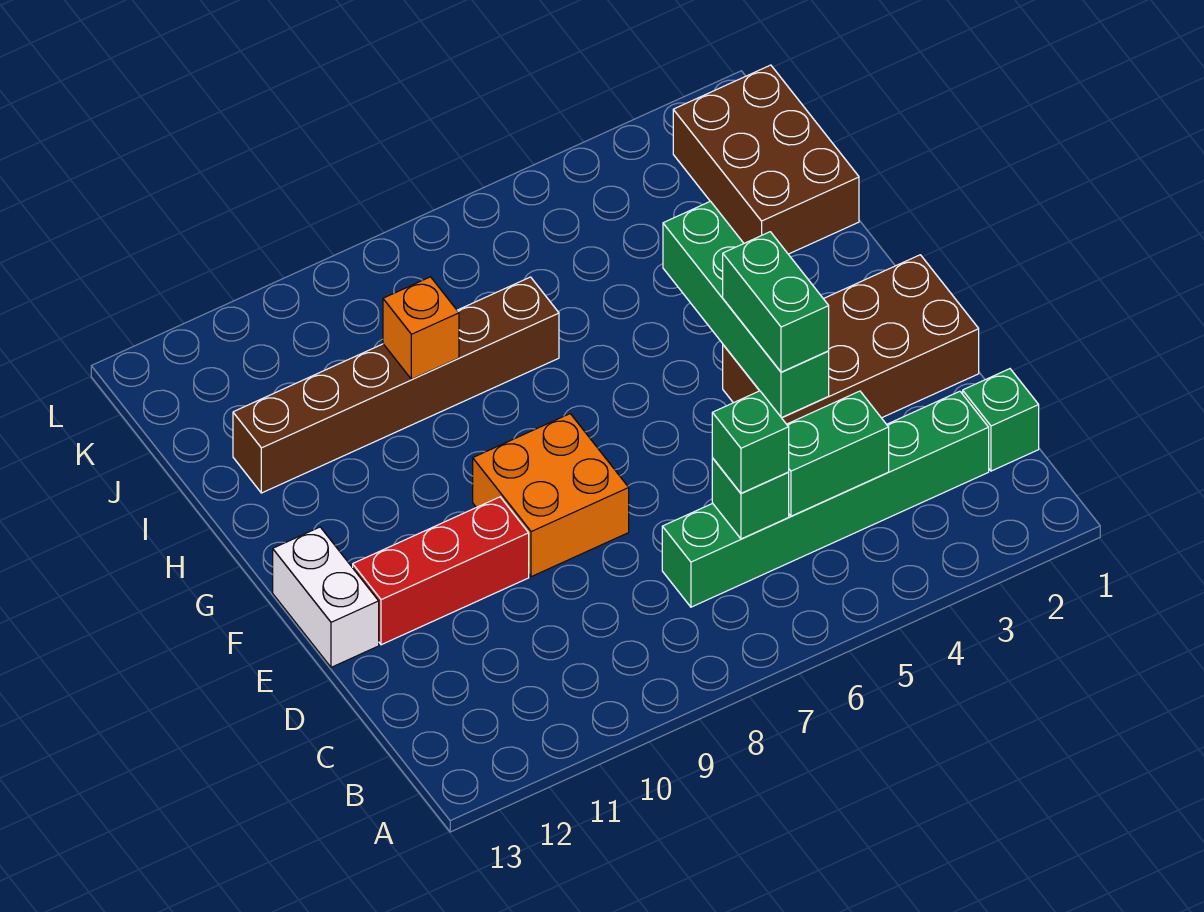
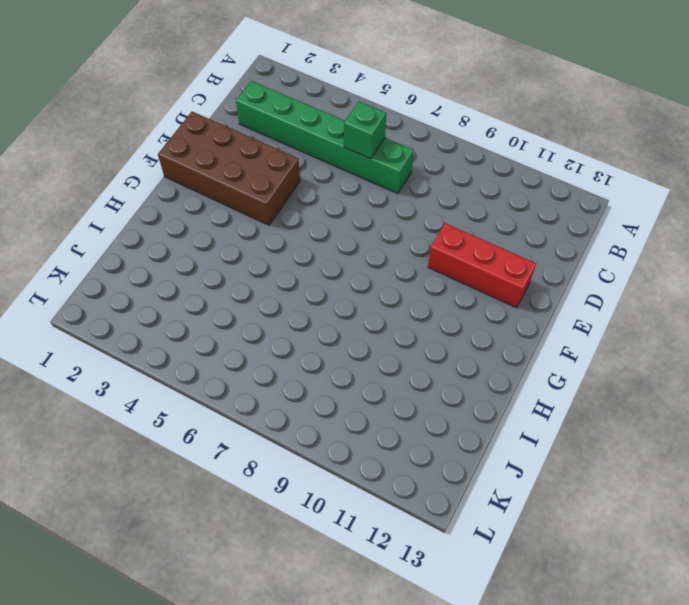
none -> green 1x1 brick [963,369,1039,471]
none -> orange 2x2 brick [473,414,629,577]
none -> white 1x2 brick [273,527,379,667]

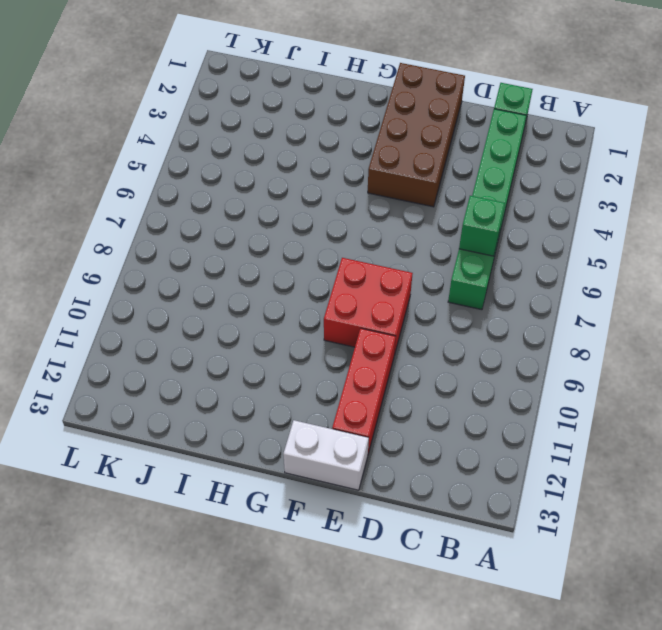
red 2x2 brick [324,258,413,355] -> orange 2x2 brick [473,414,629,577]
none -> brown 2x3 brick [673,65,859,254]
none -> brown 1x6 brick [233,277,559,493]
none -> green 1x2 brick [787,391,889,516]

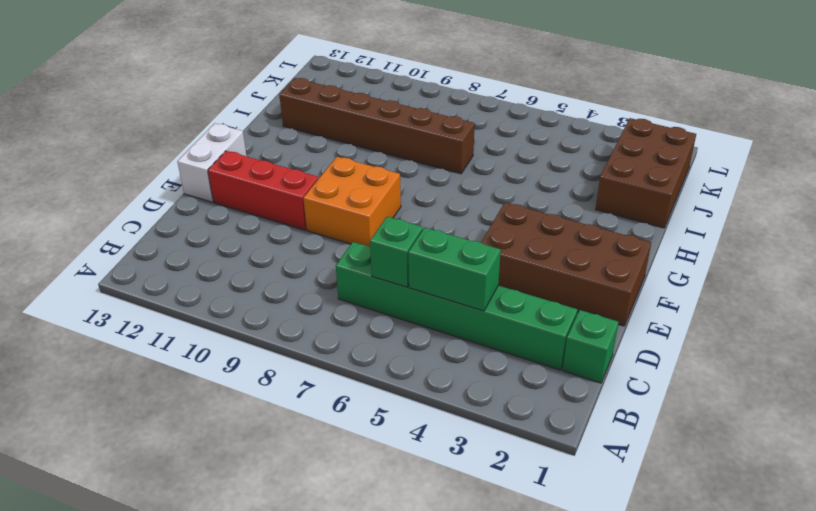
none -> green 1x4 brick [663,201,829,418]
none -> orange 1x1 brick [383,277,459,379]
none -> green 1x1 brick [712,391,789,493]

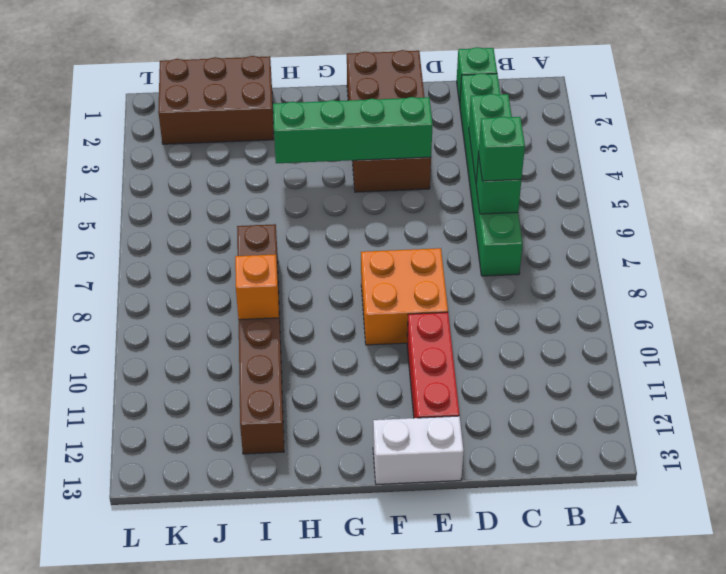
none -> green 1x2 brick [723,232,829,372]

